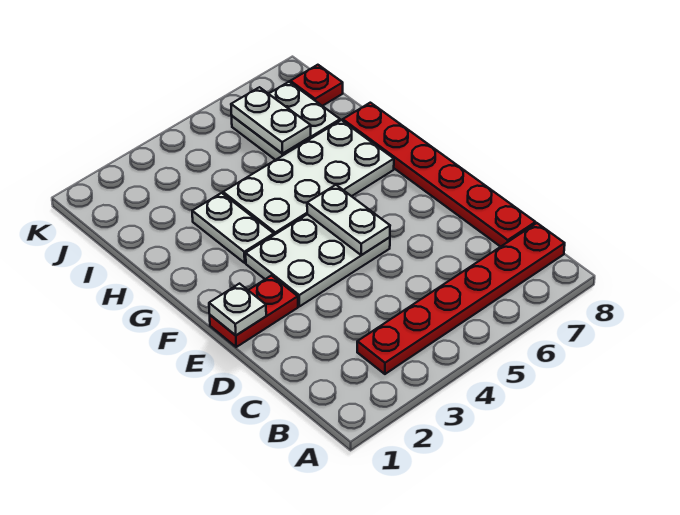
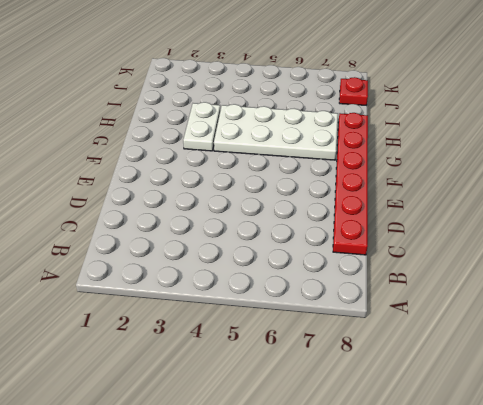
none -> red 1x6 plate [357,223,565,374]
none -> red 1x2 plate [210,276,298,347]

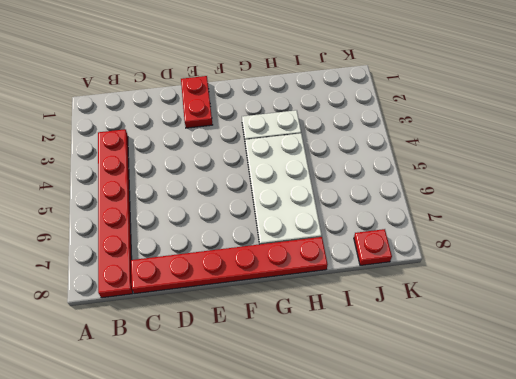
none -> white 2x3 plate [246,214,390,306]
none -> white 2x2 plate [232,82,340,160]

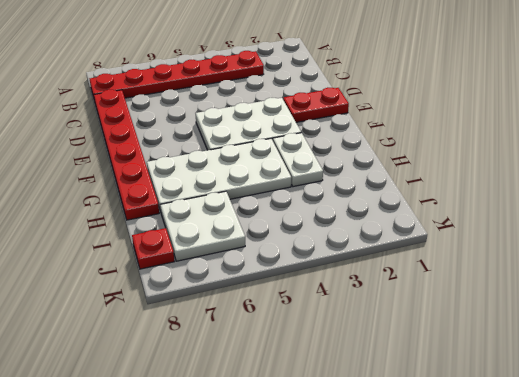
none -> white 1x1 plate [209,284,266,335]
none -> white 1x2 plate [307,185,390,255]

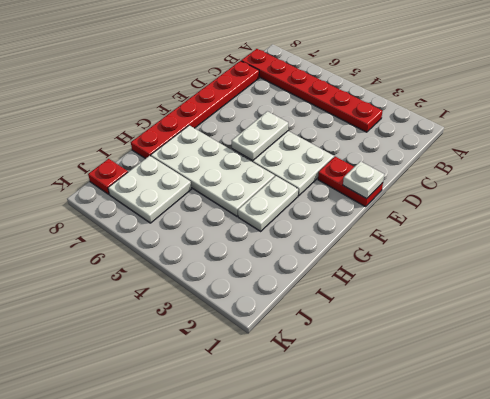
none -> white 1x2 plate [231,87,311,154]

